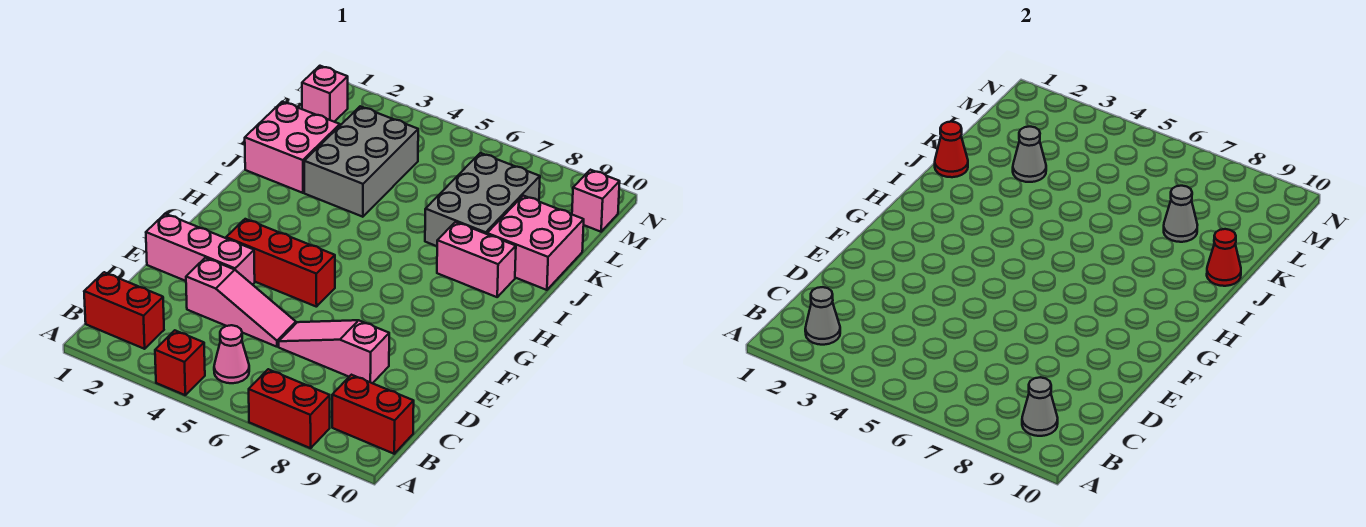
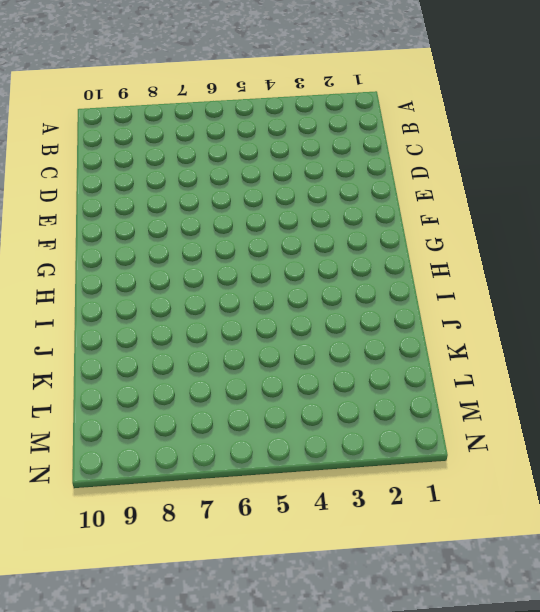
none -> red 1x1 brick [155,330,205,395]
none -> red 1x2 brick [249,369,330,448]
none -> red 1x2 brick [84,272,164,349]

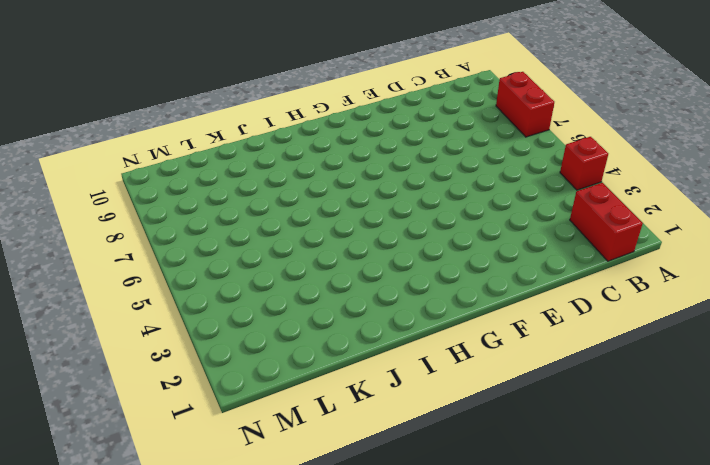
none -> pink 1x1 cone [214,325,249,383]
none -> red 1x2 brick [332,375,414,454]
none -> pink 1x3 slope [186,258,296,347]

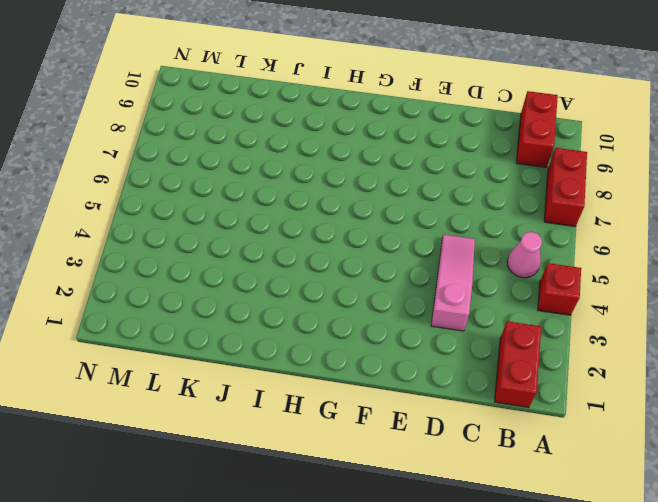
none -> pink 1x3 slope [278,320,389,383]
none -> pink 1x3 brick [146,214,255,285]
none -> red 1x3 brick [226,219,335,307]

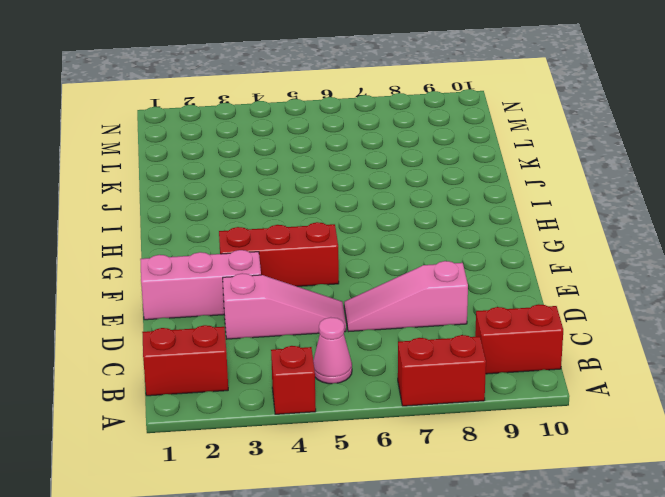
none -> pink 1x2 brick [437,222,516,297]
none -> pink 2x2 brick [245,102,340,193]
none -> grey 2x3 brick [304,106,418,217]

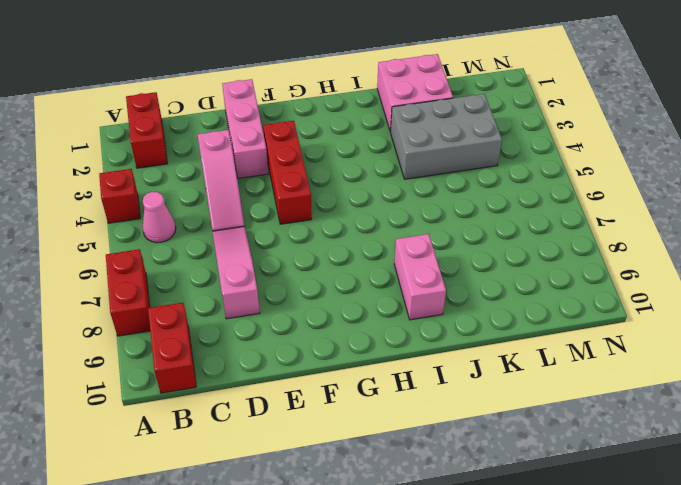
none -> grey 2x3 brick [425,153,540,246]
none -> pink 2x2 brick [487,196,584,290]
none -> pink 1x1 brick [302,66,348,122]

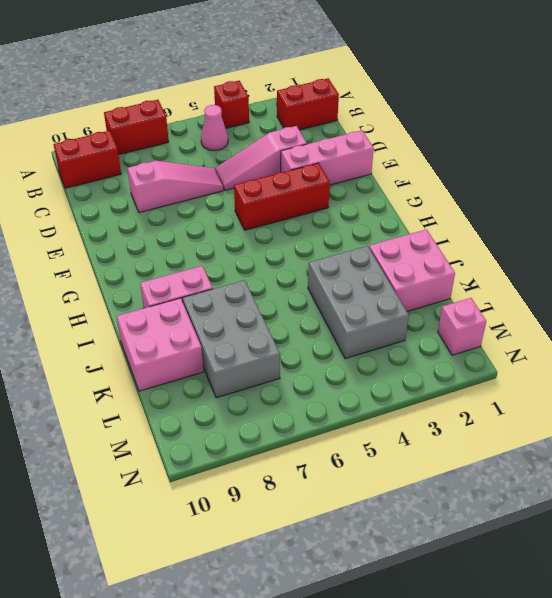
none -> pink 1x1 brick [572,170,620,232]
none -> grey 1x1 cone [805,287,840,345]
none -> grey 1x1 cone [1022,377,1058,436]

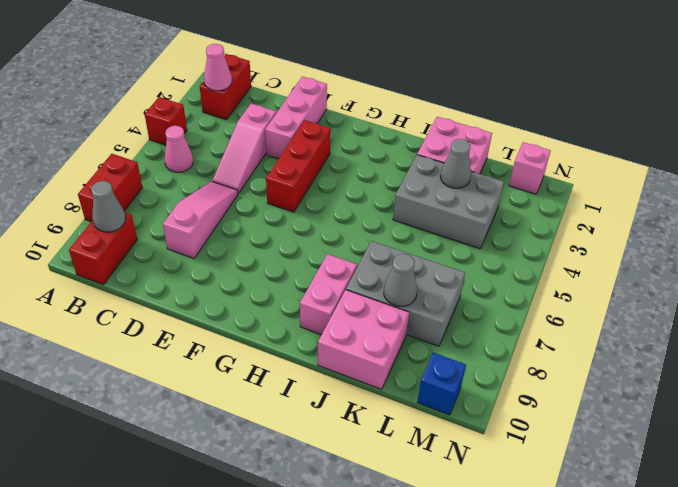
pink 1x1 cone [204,44,232,91] -> grey 1x1 cone [805,287,840,345]
blue 1x1 brick [417,353,466,415] -> pink 1x1 brick [572,170,620,232]
none -> red 1x1 cone [935,122,968,177]
none -> red 1x1 cone [1207,229,1241,286]

